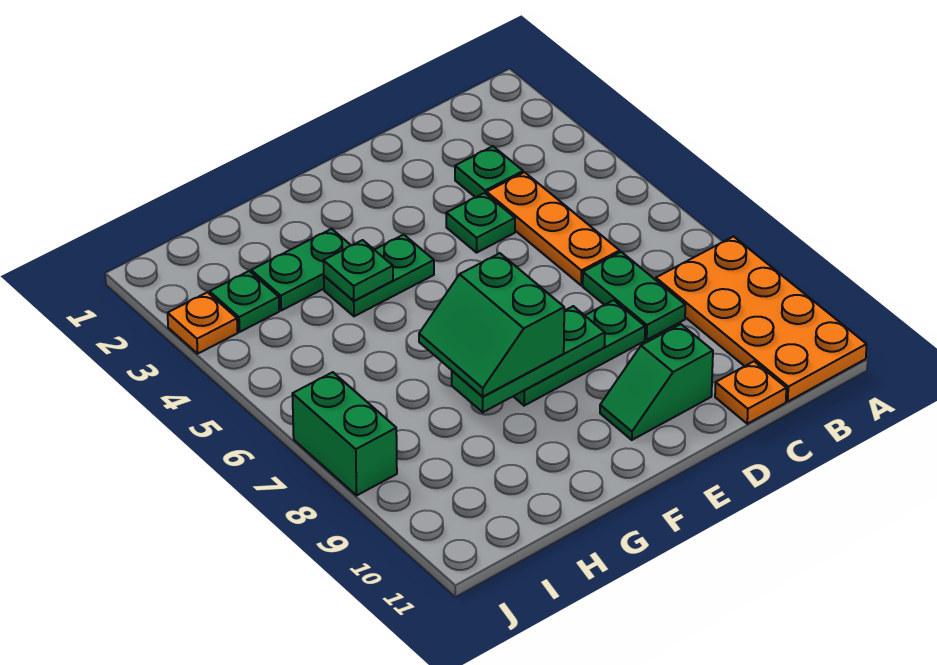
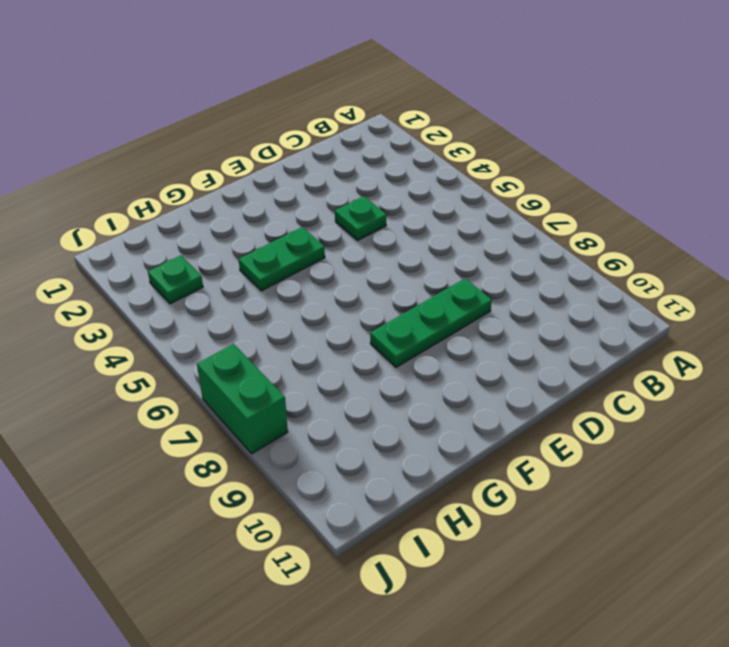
none -> orange 2x4 plate [656,237,867,401]
none -> green 1x1 plate [455,146,523,197]
none -> orange 1x3 plate [487,172,620,285]

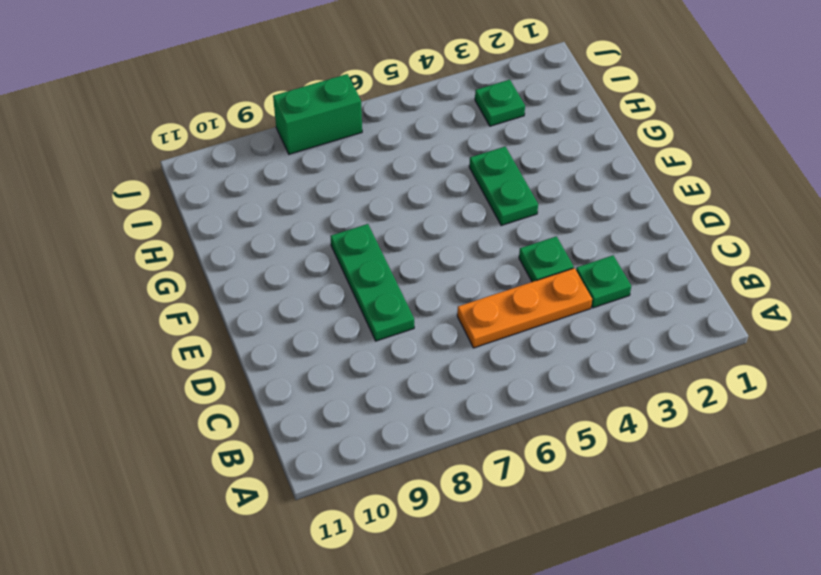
none -> orange 2x4 plate [656,237,867,401]
none -> green 1x2 plate [583,252,685,340]
none -> orange 1x1 plate [715,361,786,424]

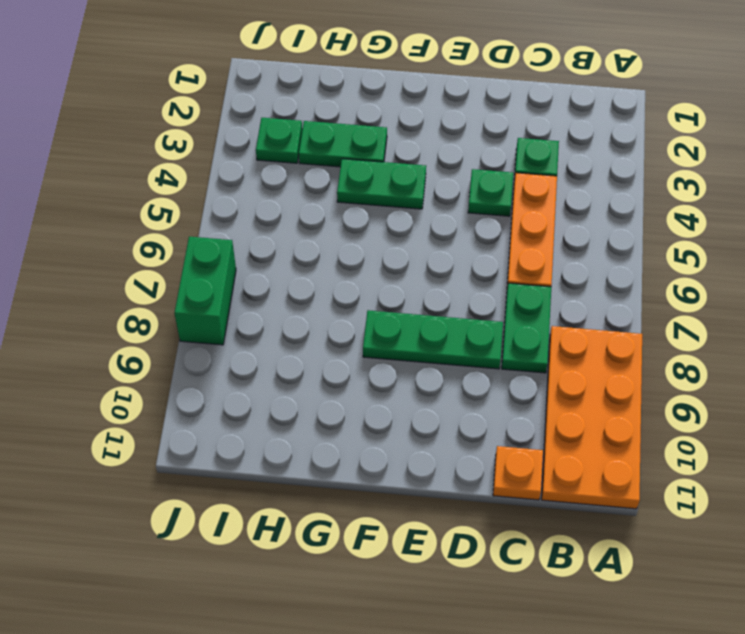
none -> green 1x2 slope [600,324,713,440]
none -> orange 1x1 plate [168,292,238,354]
none -> green 1x3 plate [452,306,605,412]

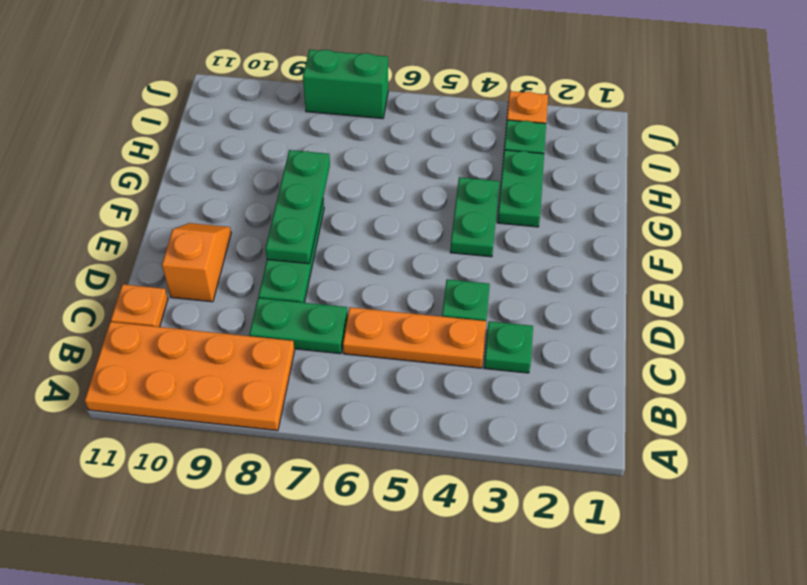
orange 1x2 slope [162,223,231,302] -> green 1x2 slope [600,324,713,440]
none -> green 1x1 plate [323,240,393,301]
none -> green 2x2 slope [419,253,564,397]

